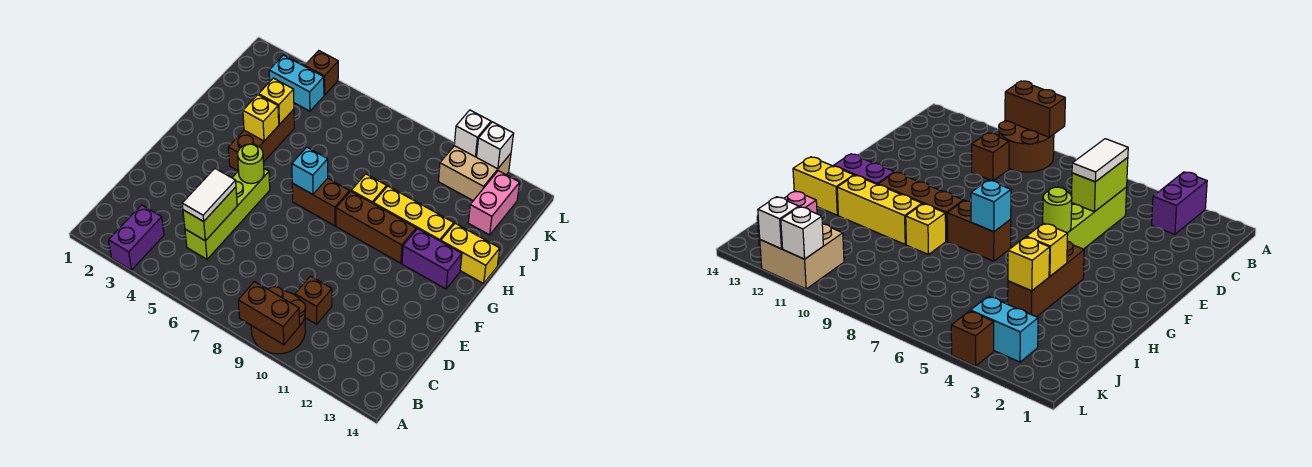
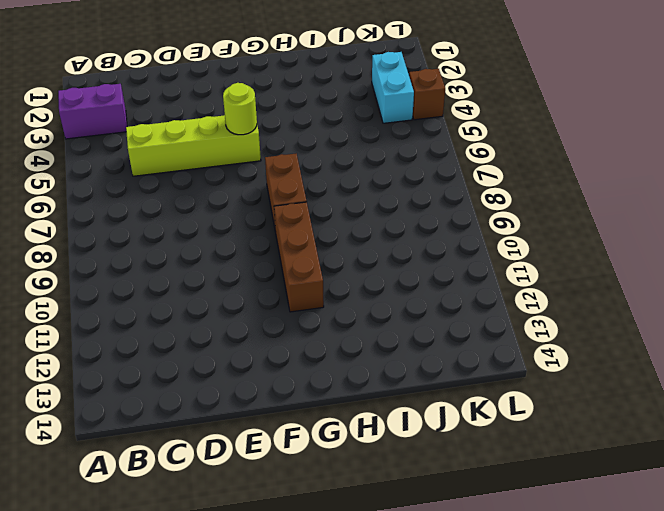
none -> brown 2x2 round brick [251,287,306,354]
none -> brown 1x1 brick [295,276,332,324]
none -> brown 1x3 brick [228,109,294,171]

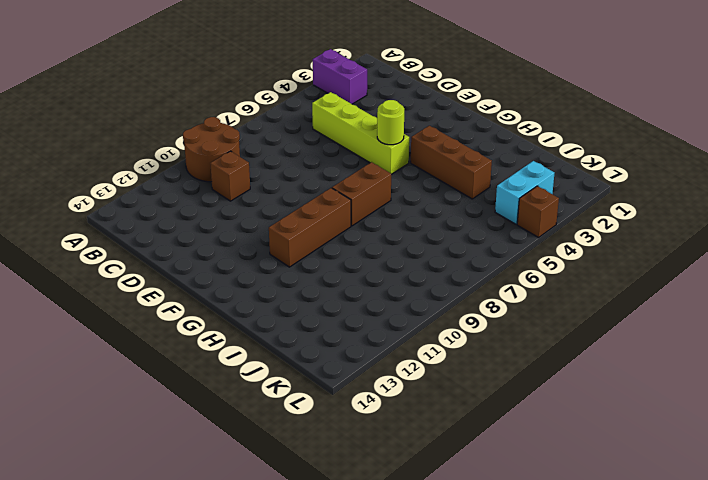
none -> purple 1x2 brick [402,229,462,289]
none -> yellow 1x1 brick [351,174,387,203]
none -> yellow 1x3 brick [373,186,454,241]

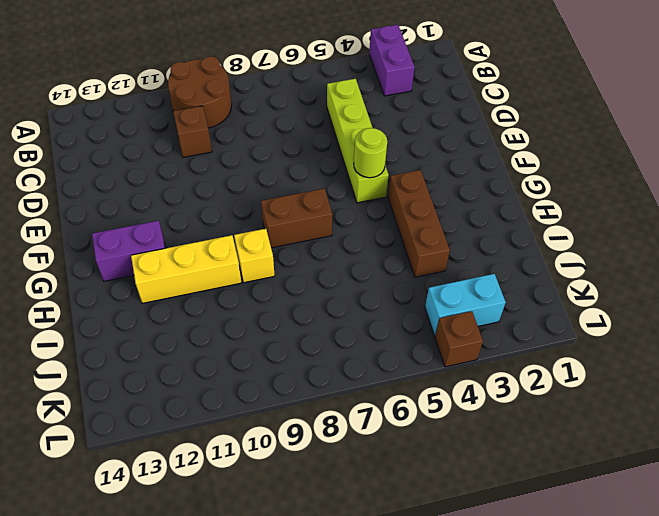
none -> brown 1x3 brick [336,191,416,263]
none -> yellow 1x2 brick [441,223,500,284]
none -> pink 1x2 brick [468,171,520,235]

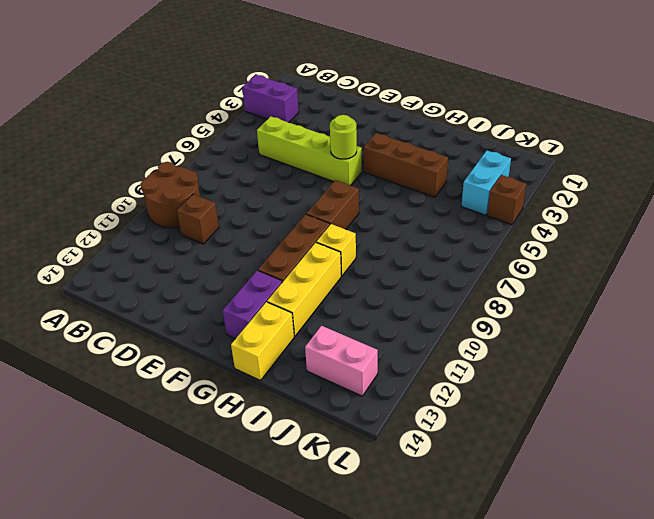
none -> tan 2x2 brick [439,146,511,201]
none -> brown 1x2 brick [238,282,300,345]
none -> lime 1x2 brick [183,187,237,241]

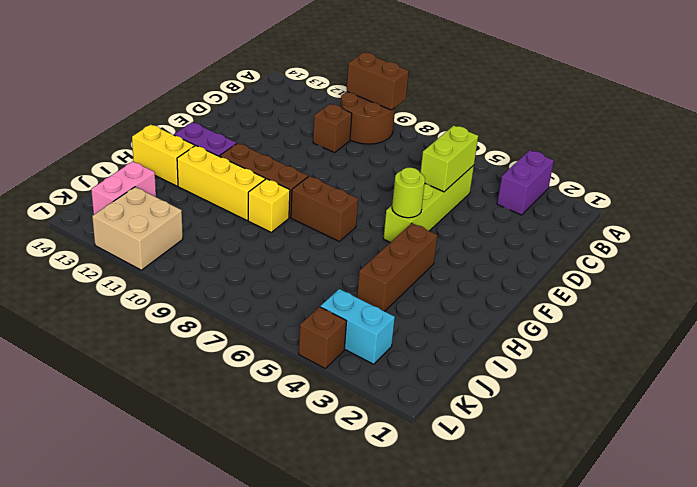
none -> cyan 1x1 brick [292,147,328,195]
none -> yellow 1x1 brick [243,95,279,141]
none -> yellow 1x1 brick [259,78,294,125]

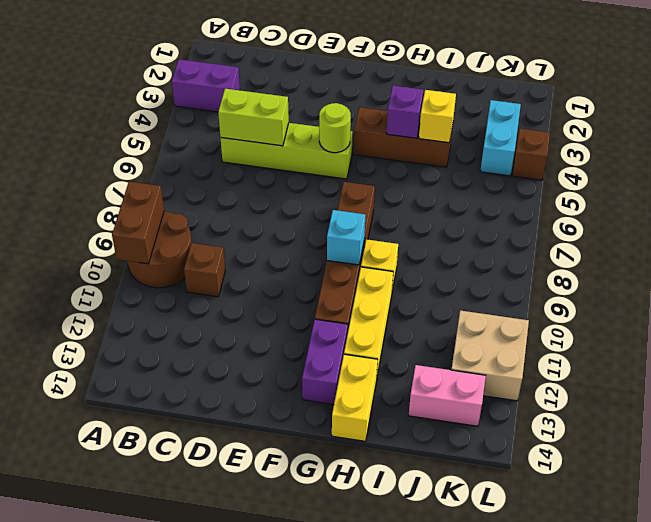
cyan 1x1 brick [327,210,365,265] -> cyan 1x1 brick moved to [292,147,328,195]
purple 1x1 brick [387,86,423,138] -> yellow 1x1 brick [243,95,279,141]
none -> white 1x1 brick [454,110,491,157]
none -> white 1x1 brick [477,122,514,169]
none -> white 1x2 tile [182,169,236,222]

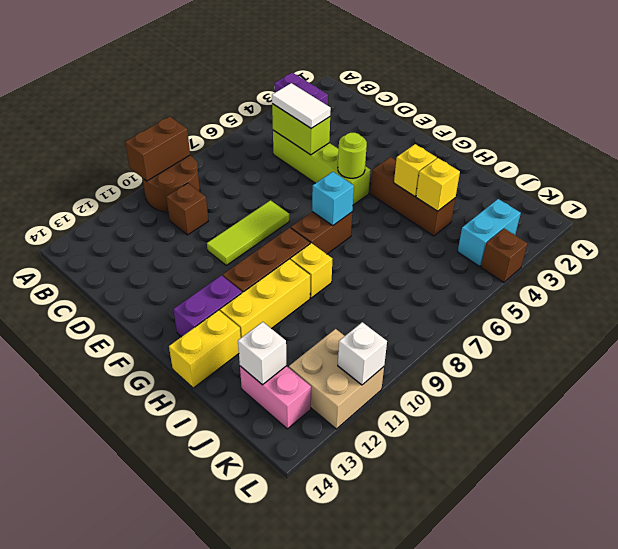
lime 1x3 tile [207,200,289,265] -> none
white 1x1 brick [238,322,286,385] -> white 1x1 brick moved to [477,122,514,169]

